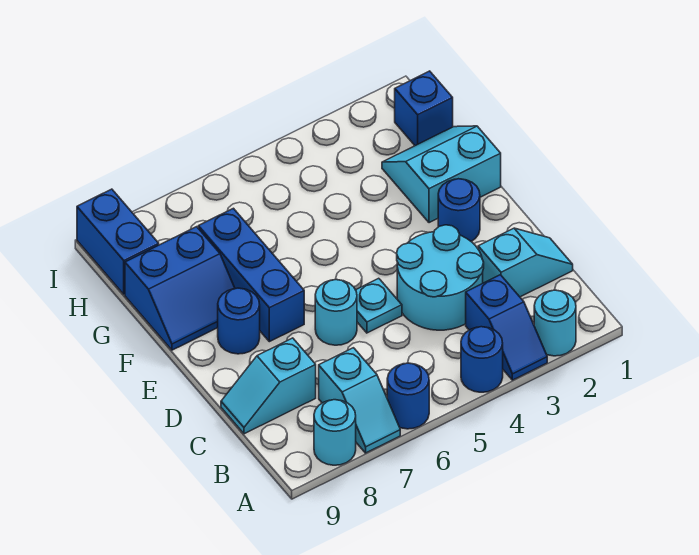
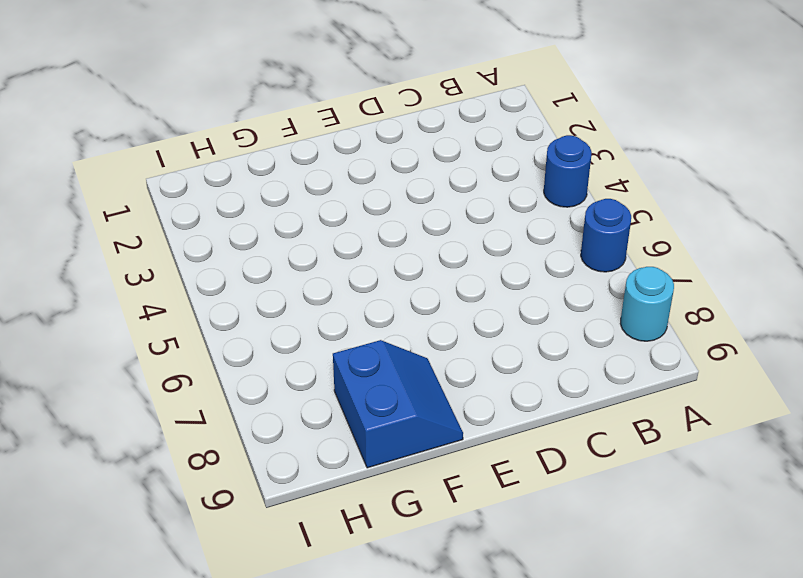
none -> cyan 1x1 round brick [534,290,576,356]
none -> blue 1x2 slope [466,275,547,380]
none -> cyan 1x2 slope [319,348,400,453]

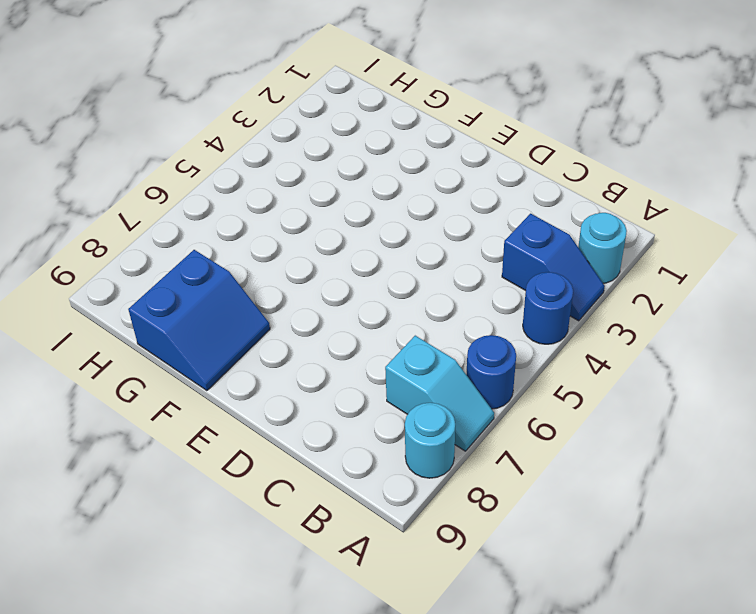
none -> cyan 1x2 slope [478,228,573,297]
none -> cyan 2x2 round brick [397,225,484,330]
none -> cyan 1x2 slope [221,338,316,434]

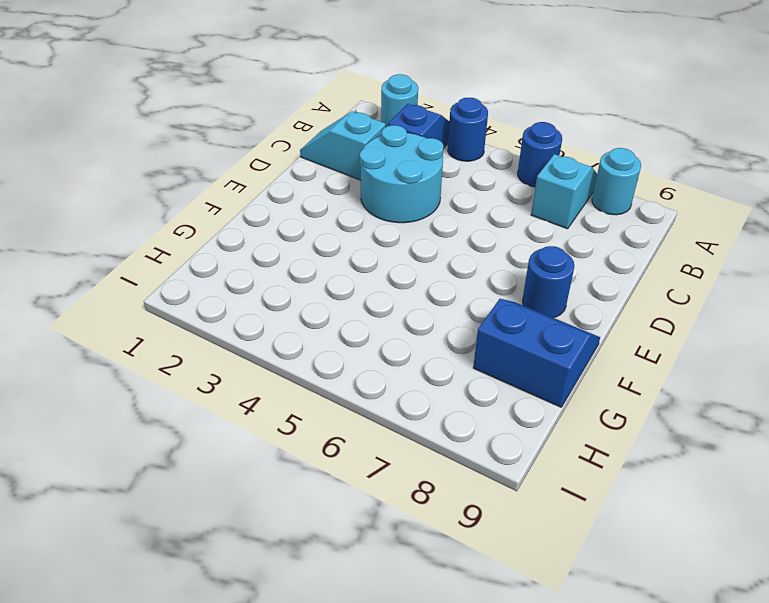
none -> cyan 1x2 slope [221,338,316,434]
none -> cyan 1x1 plate [356,278,402,333]
none -> cyan 1x1 round brick [315,280,357,345]

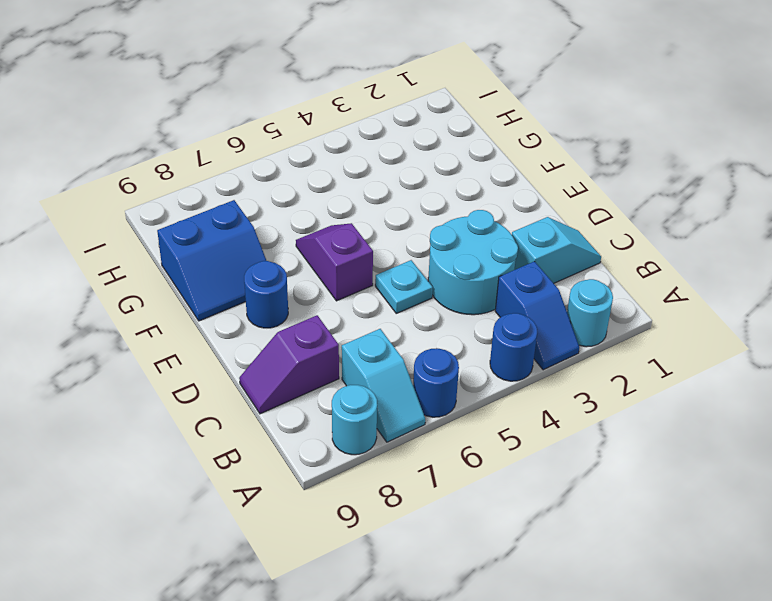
purple 1x2 slope [239,315,339,414] -> cyan 1x2 slope [221,338,316,434]
purple 1x2 slope [296,223,373,301] -> none
none -> cyan 1x1 round brick [315,280,357,345]
none -> blue 1x1 round brick [438,179,480,241]
none -> blue 1x3 brick [198,208,304,342]

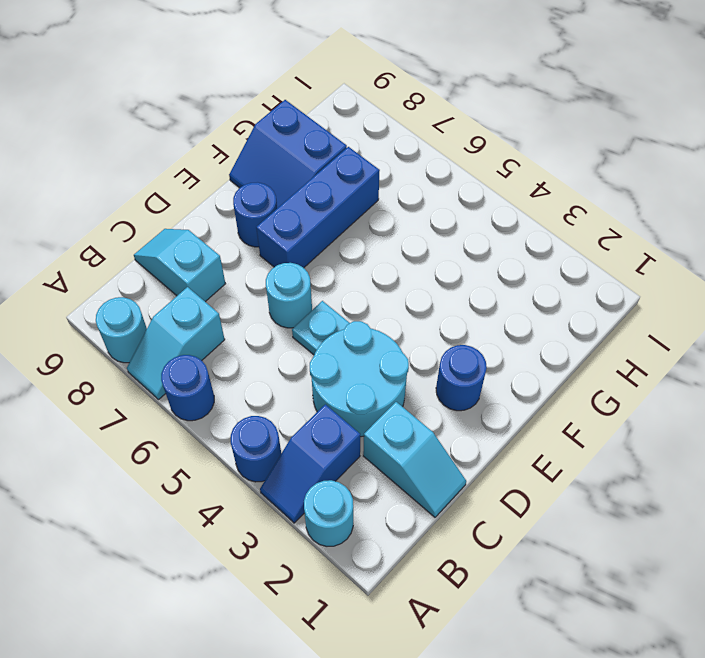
none -> cyan 2x2 slope [382,126,501,223]
none -> blue 1x1 brick [395,71,453,146]
none -> blue 1x2 brick [77,189,159,294]

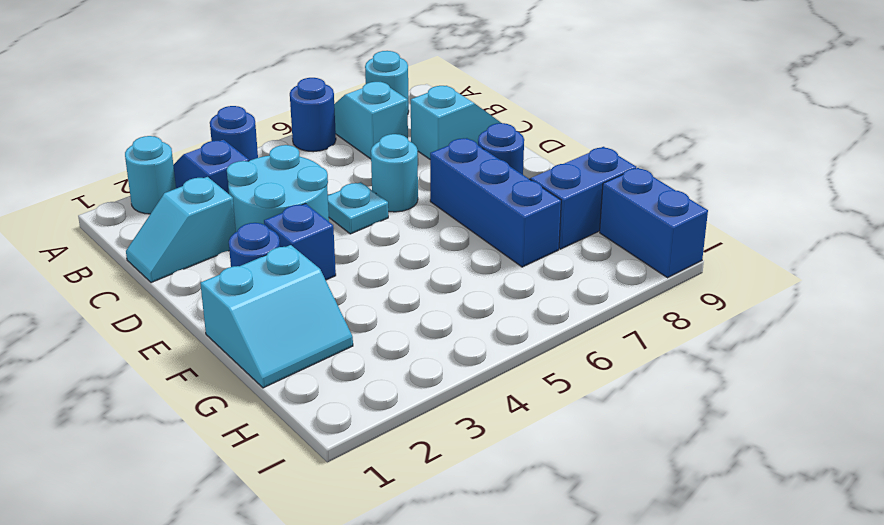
blue 1x1 brick [264,204,336,280] -> blue 1x1 brick moved to [395,71,453,146]

